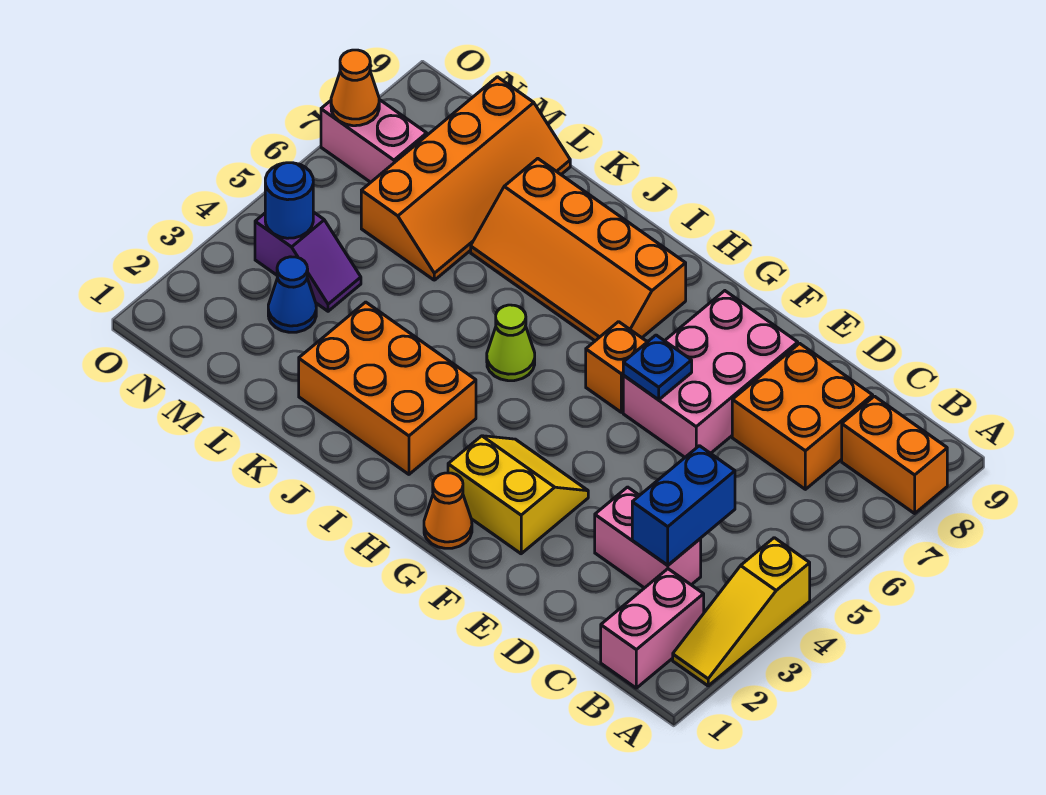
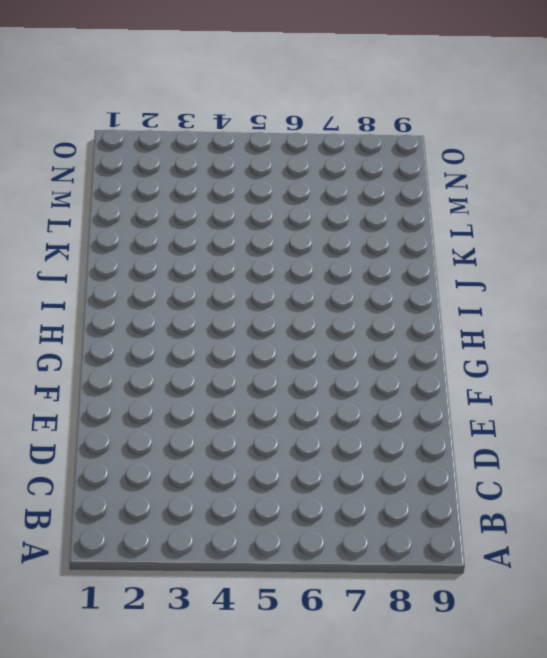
none -> yellow 1x3 slope [673,538,810,686]
none -> orange 1x2 brick [842,396,947,513]
none -> pink 1x2 brick [601,569,704,688]

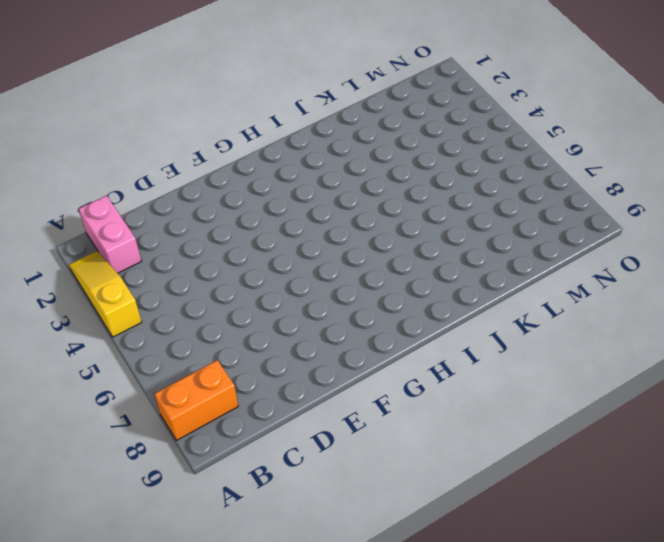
none -> pink 1x2 brick [595,487,701,588]
none -> orange 2x2 brick [732,343,873,489]
none -> pink 2x3 brick [623,291,798,457]

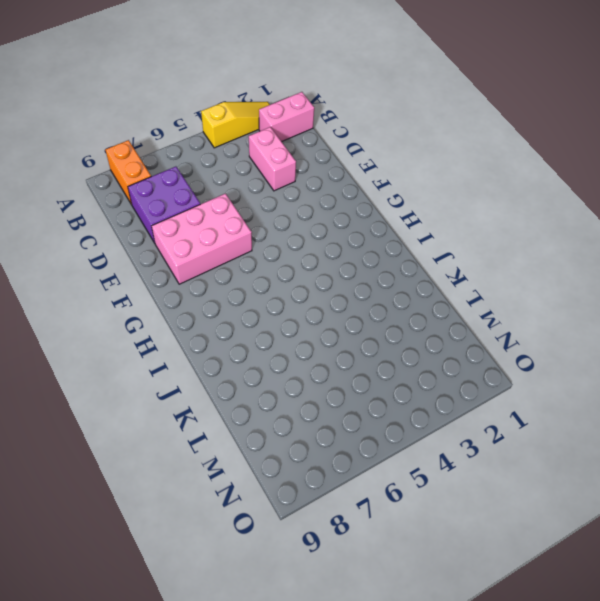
purple 2x2 brick [128,167,200,243] -> orange 2x2 brick [732,343,873,489]
none -> yellow 2x2 slope [448,436,588,554]
none -> orange 1x1 cone [424,473,472,548]
none -> orange 1x1 brick [586,322,647,412]

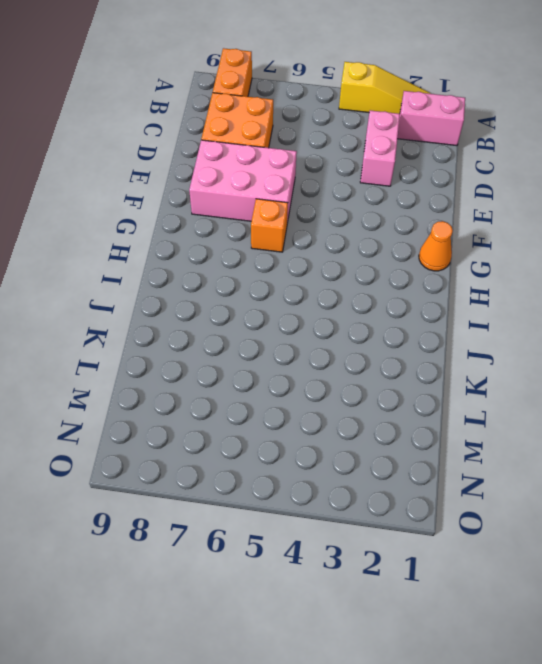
none -> yellow 2x2 slope [448,436,588,554]
none -> orange 2x4 slope [471,159,686,341]
none -> orange 2x3 brick [299,302,476,474]

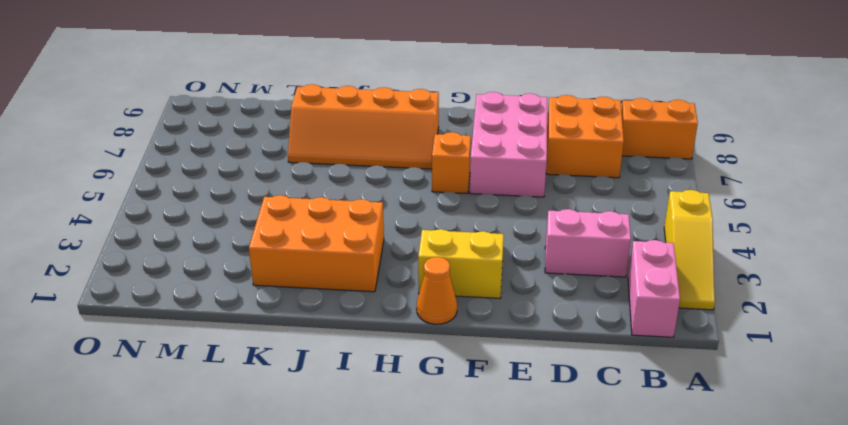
none -> lime 1x1 cone [487,305,535,381]
none -> orange 2x4 slope [361,77,570,280]
none -> blue 1x1 cone [268,257,316,332]

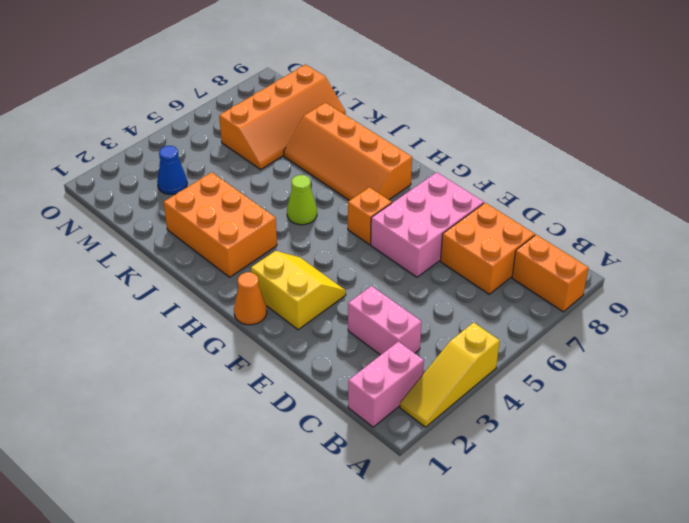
none -> purple 1x2 slope [255,212,361,311]
none -> pink 1x2 brick [321,100,427,182]
none -> blue 1x2 brick [632,446,735,565]

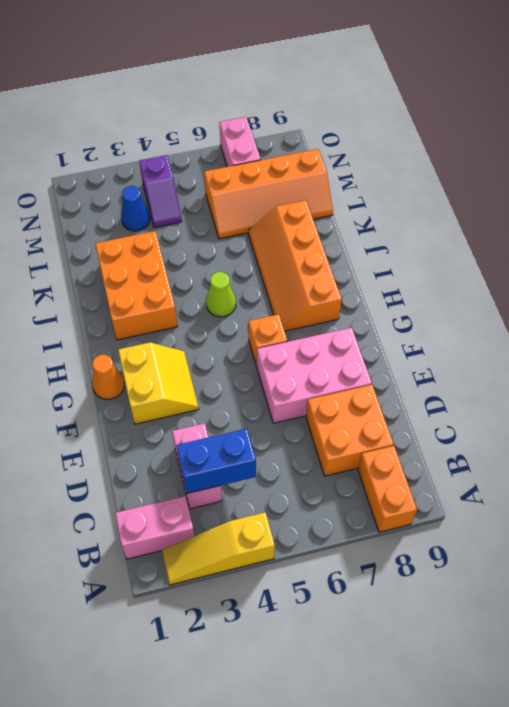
none -> blue 1x1 plate [623,335,692,400]
none -> blue 1x1 round brick [265,163,313,238]
none -> orange 1x1 cone [331,50,379,126]

